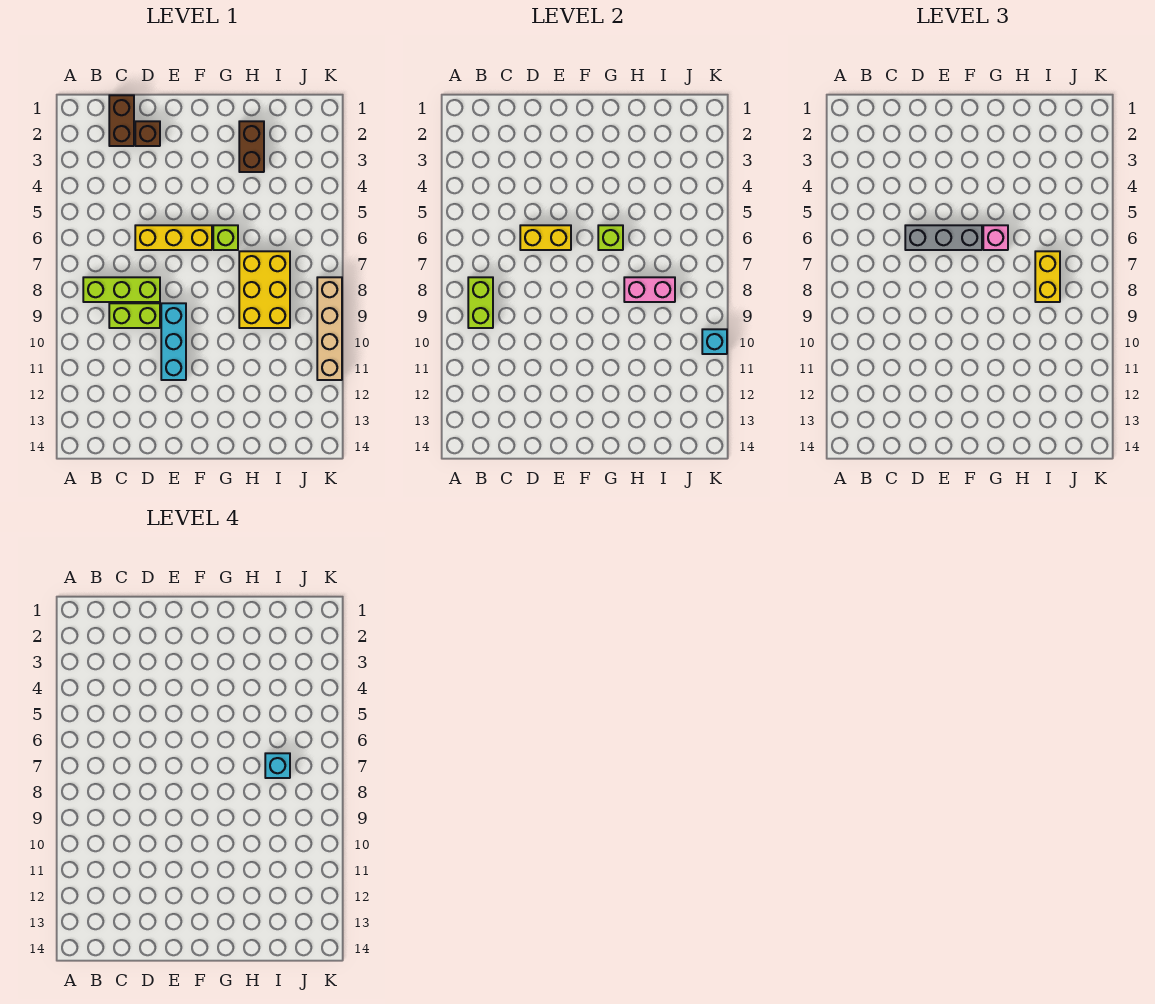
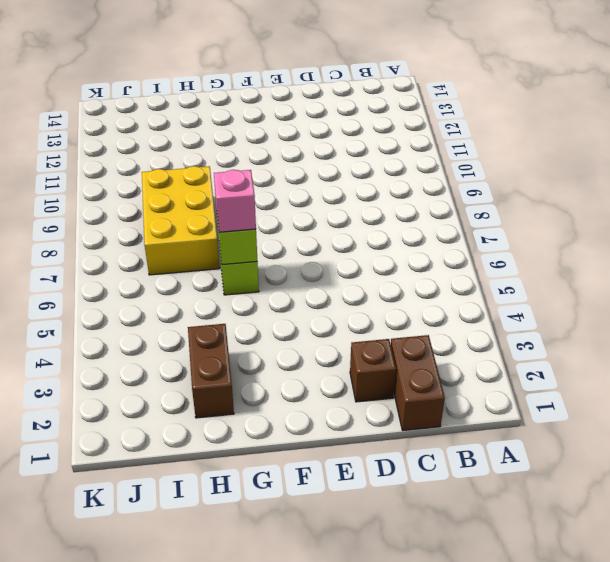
none -> lime 1x3 brick [83,277,160,302]
none -> lime 1x2 brick [109,303,160,328]
none -> yellow 1x3 brick [135,225,212,250]

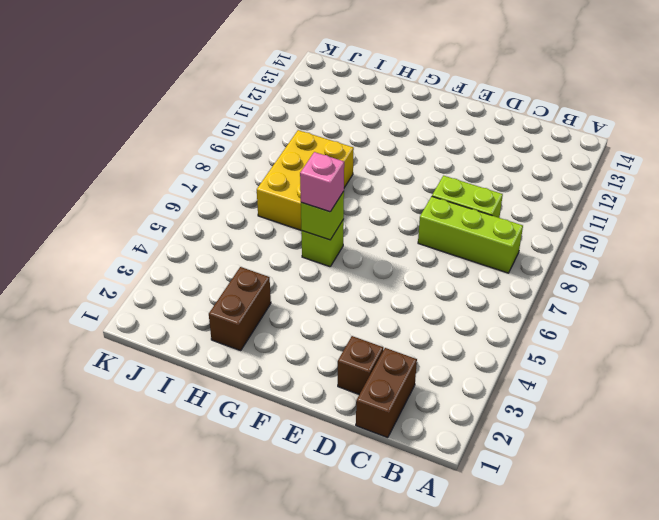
none -> yellow 1x3 brick [135,225,212,250]
none -> cyan 1x3 brick [161,303,186,380]
none -> tan 1x4 brick [317,277,342,380]

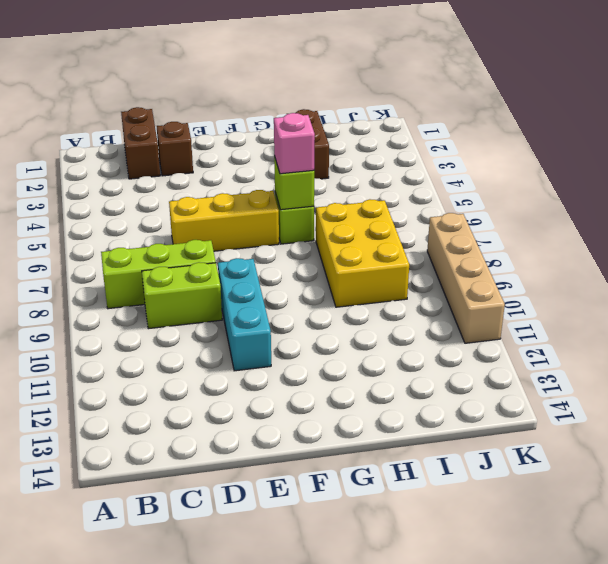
none -> lime 1x2 brick [468,277,493,328]
none -> yellow 1x2 brick [520,225,571,250]
none -> pink 1x2 brick [624,277,675,302]

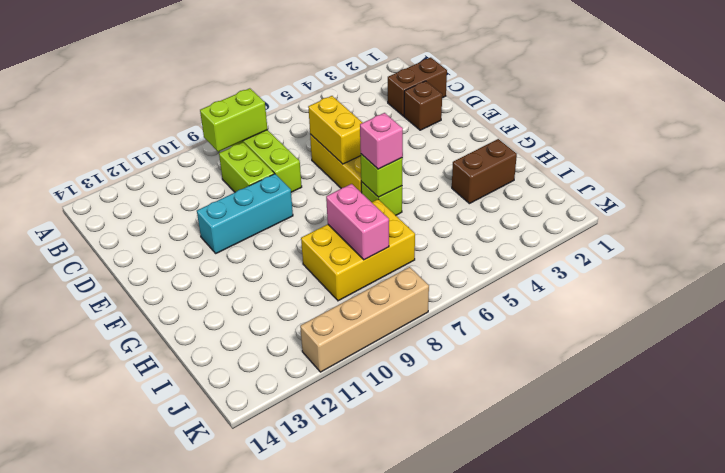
none -> cyan 1x1 brick [702,329,727,354]
none -> grey 1x3 brick [905,225,982,250]
none -> yellow 1x2 brick [1035,251,1060,302]

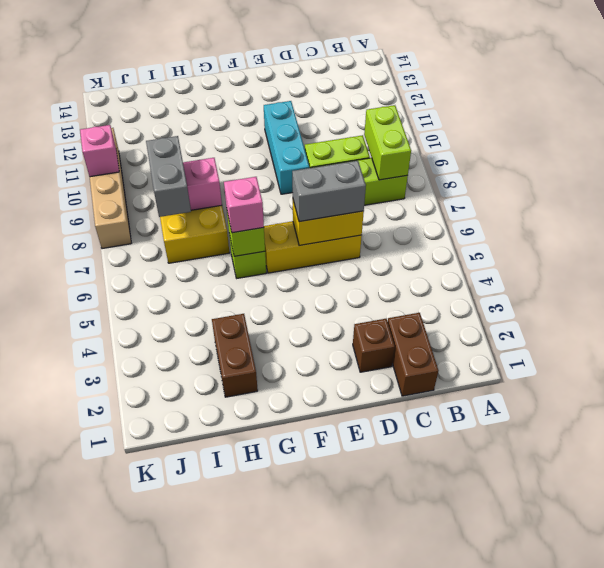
grey 1x2 brick [292,160,366,222] -> grey 1x3 brick [905,225,982,250]
grey 1x2 brick [146,136,191,217] -> yellow 1x2 brick [1035,251,1060,302]
pink 1x1 brick [80,125,119,177] -> cyan 1x1 brick [702,329,727,354]
none -> cyan 1x1 brick [265,753,290,778]

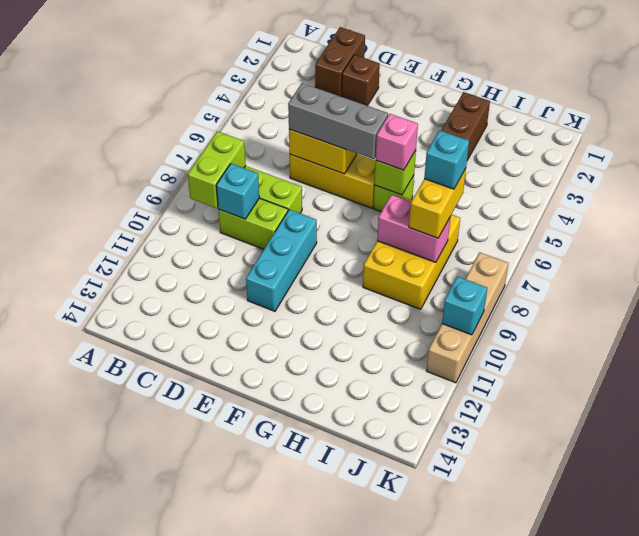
cyan 1x1 brick [216,164,259,219] -> none

